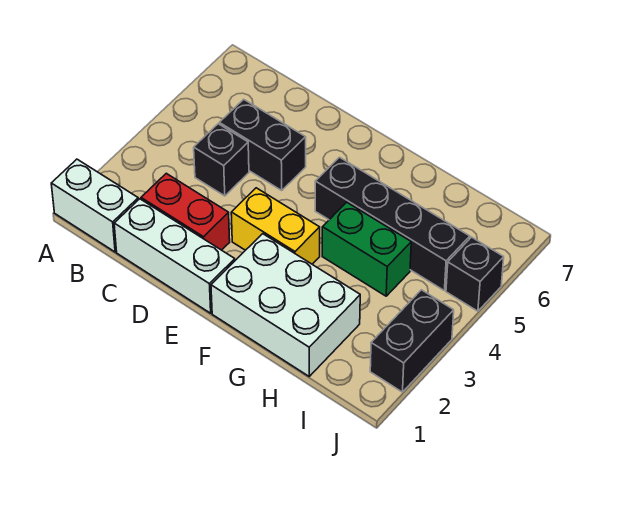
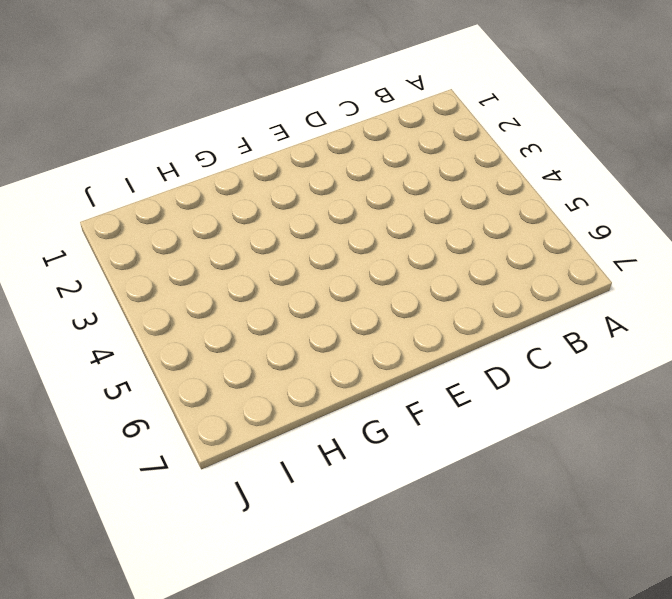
none -> white 1x2 brick [51,159,138,252]
none -> white 1x3 brick [114,199,235,313]

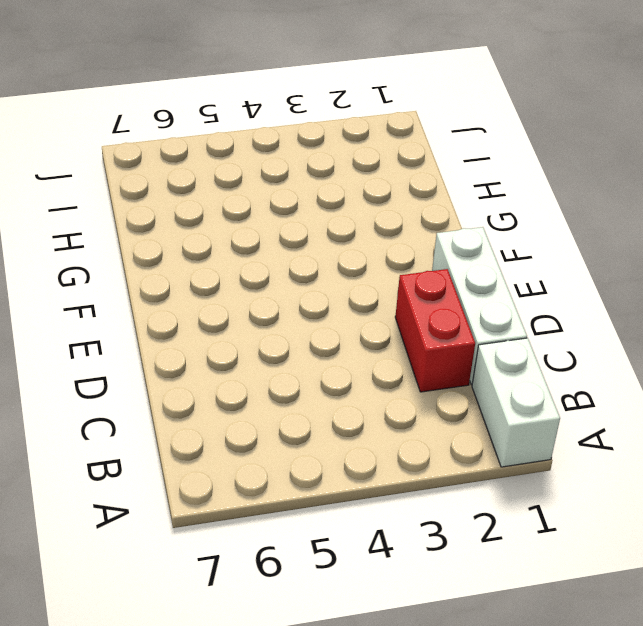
none -> black 1x1 brick [194,124,249,196]
none -> black 1x2 brick [219,99,306,190]

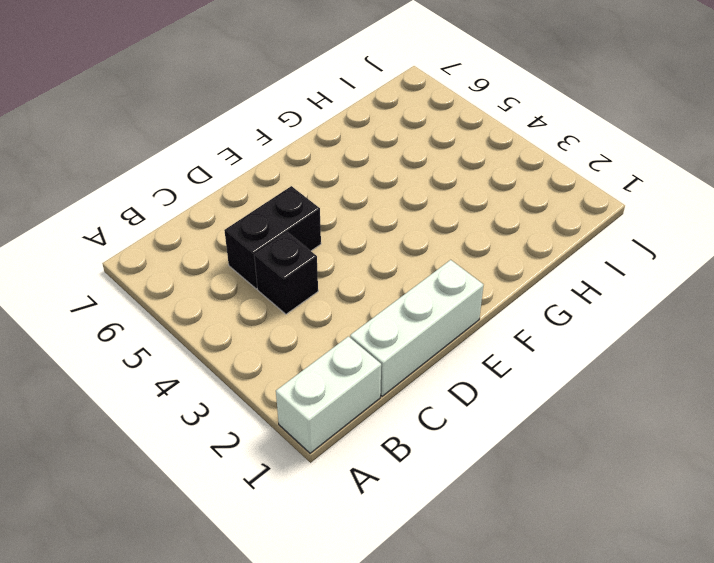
none -> red 1x2 brick [141,173,230,250]
none -> yellow 1x2 brick [231,188,320,264]

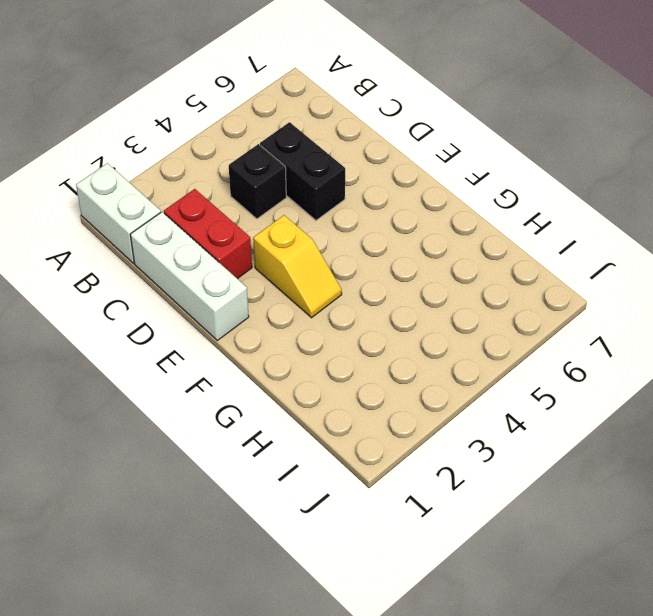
yellow 1x2 slope [253,215,342,318] -> yellow 1x2 brick [231,188,320,264]
none -> white 2x3 brick [211,234,360,376]
none -> black 1x4 brick [315,157,470,290]

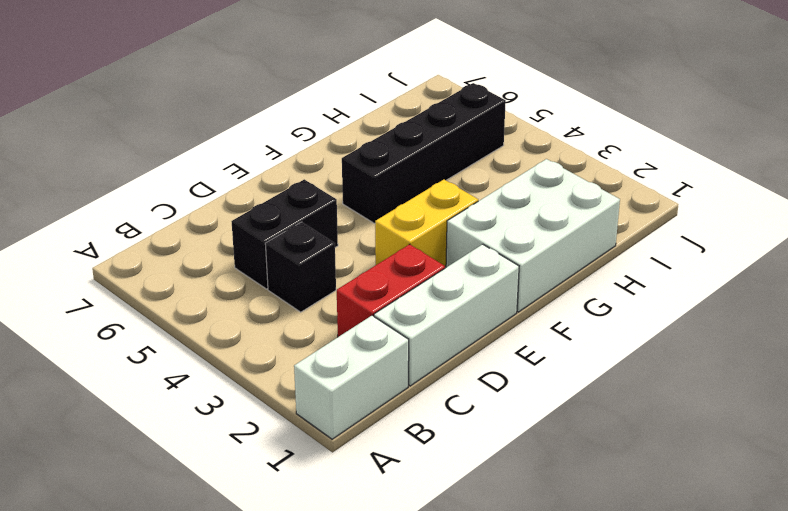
none -> green 1x2 brick [322,202,411,296]
none -> black 1x2 brick [370,290,454,392]

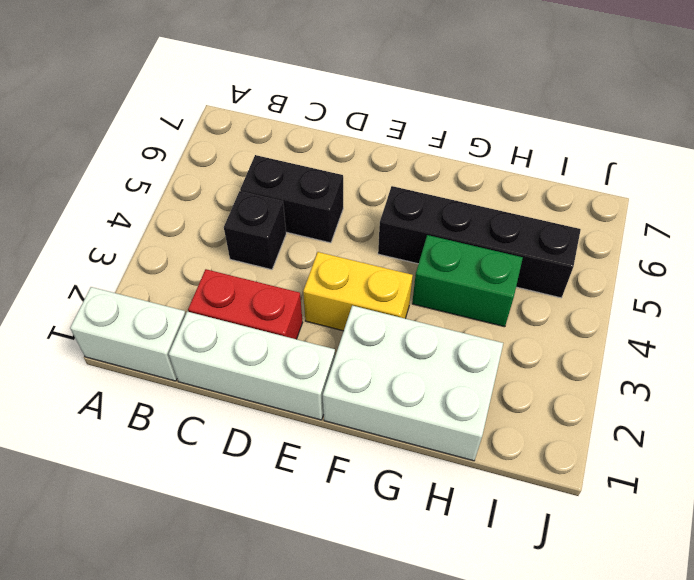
none -> black 1x2 brick [370,290,454,392]
none -> black 1x1 brick [446,237,504,311]

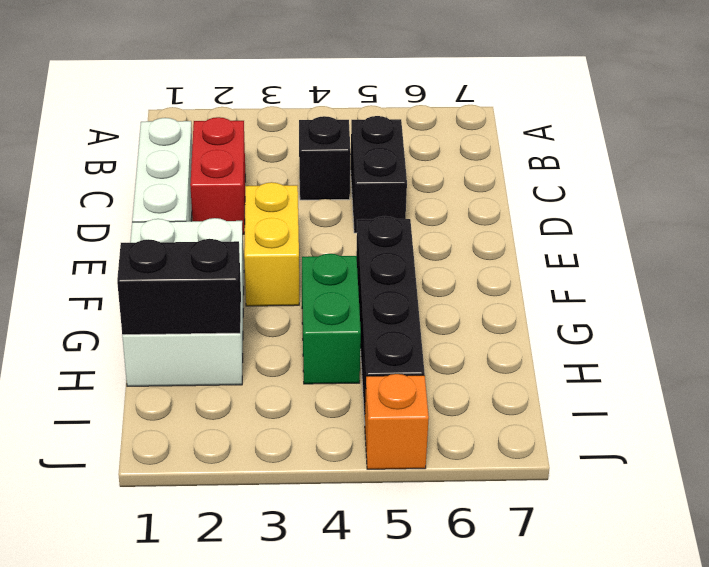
black 1x2 brick [117,239,241,335] -> black 1x2 brick moved to [370,290,454,392]
orange 1x1 brick [365,374,429,469] -> black 1x1 brick [446,237,504,311]
none -> white 1x2 brick [51,159,138,252]

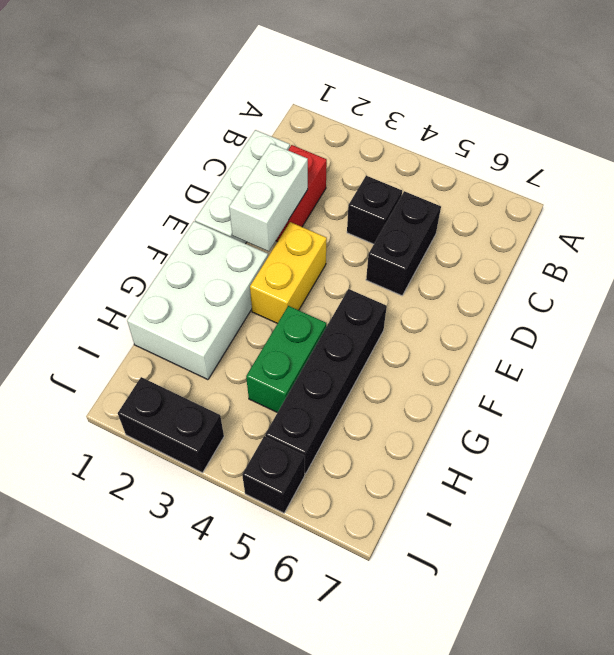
white 1x2 brick [229,144,308,251] -> white 1x2 brick moved to [51,159,138,252]

